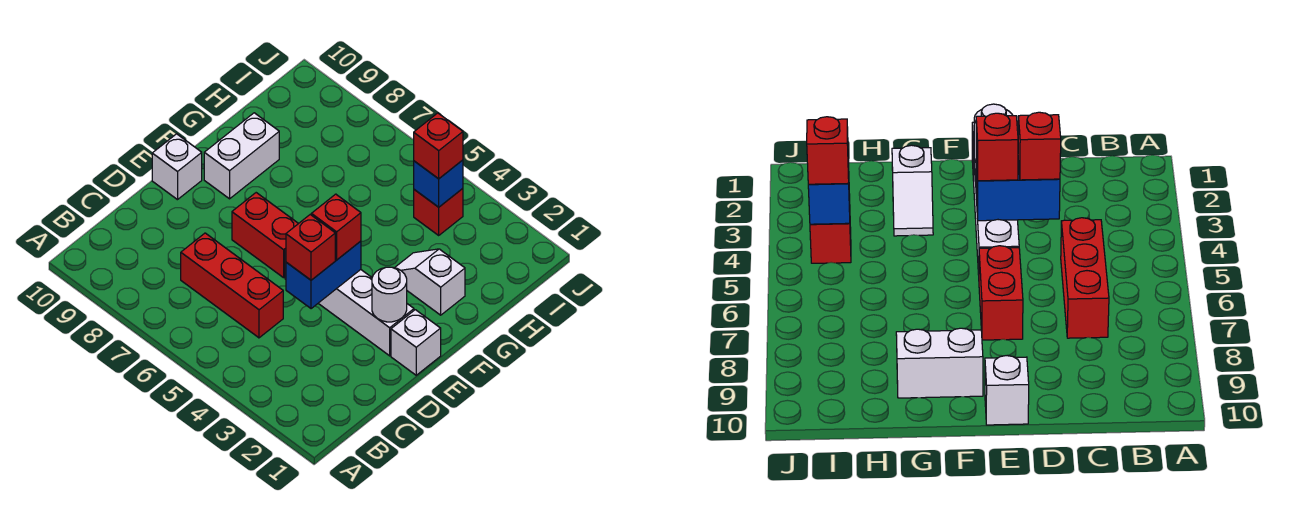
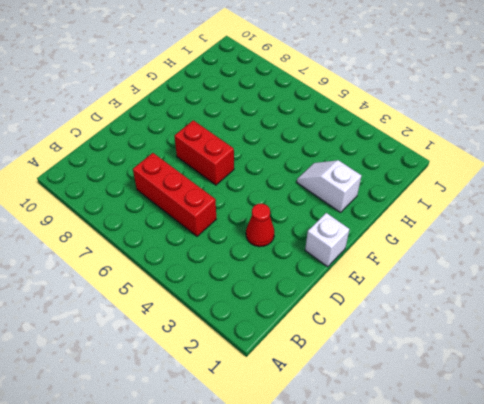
red 1x1 cone [246,204,274,247] -> none
none -> white 1x4 brick [285,250,414,356]
none -> white 1x1 brick [152,134,202,200]
none -> white 1x2 brick [204,113,279,199]

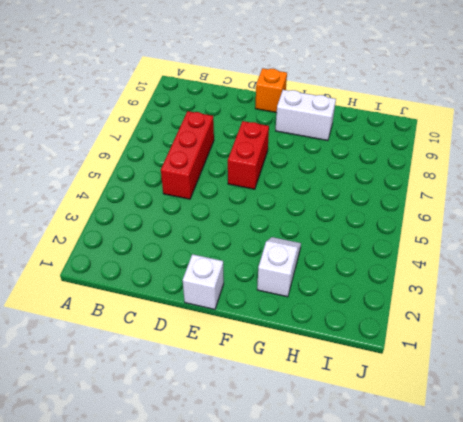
orange 1x1 brick [255,68,287,113] -> white 1x1 brick [152,134,202,200]
none -> white 1x4 brick [285,250,414,356]
none -> red 1x1 brick [414,189,463,235]
none -> blue 1x2 brick [286,241,361,309]

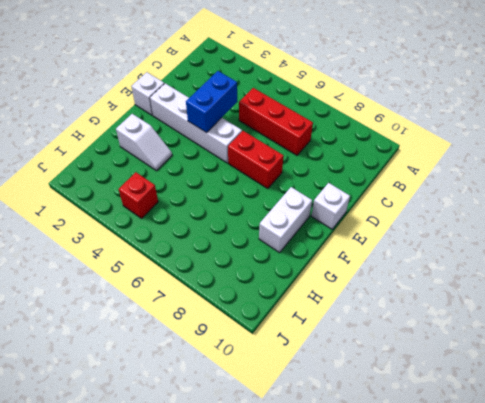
none -> white 1x1 round brick [372,267,407,322]
none -> blue 1x1 brick [414,160,463,207]
none -> red 1x1 brick [286,215,335,280]

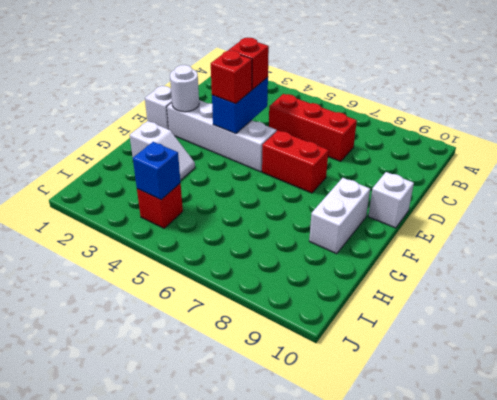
none -> red 1x1 brick [414,113,463,179]

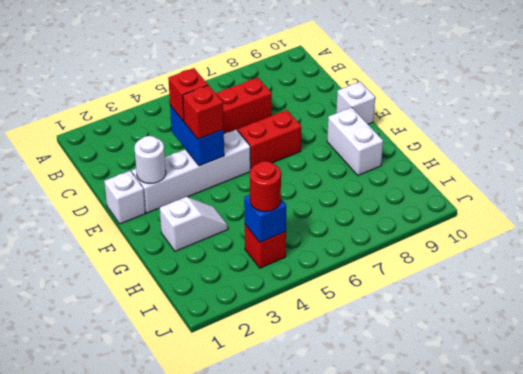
red 1x1 round brick [250,161,281,212] -> red 1x1 brick [414,113,463,179]

